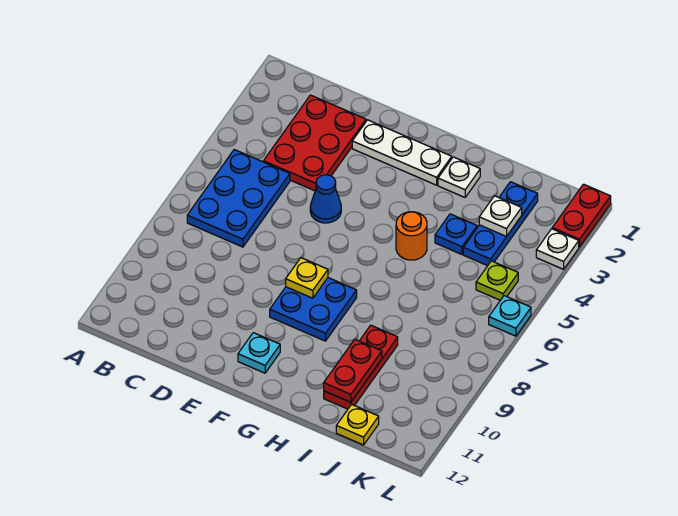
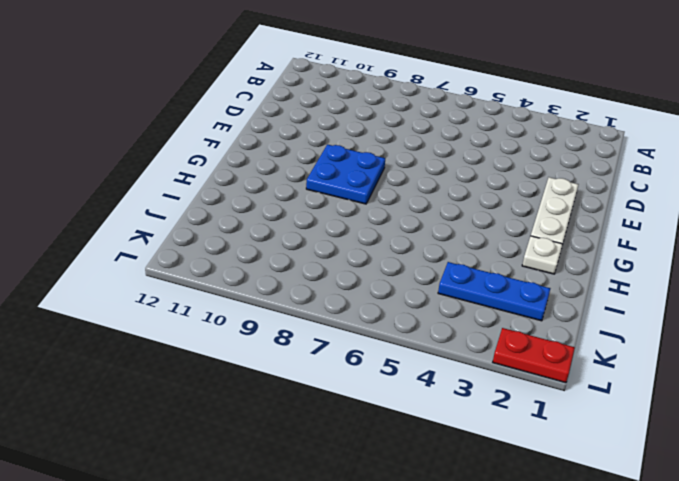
none -> blue 2x3 plate [187,150,290,247]
none -> red 2x3 plate [263,95,366,191]
none -> blue 1x1 cone [310,175,341,223]

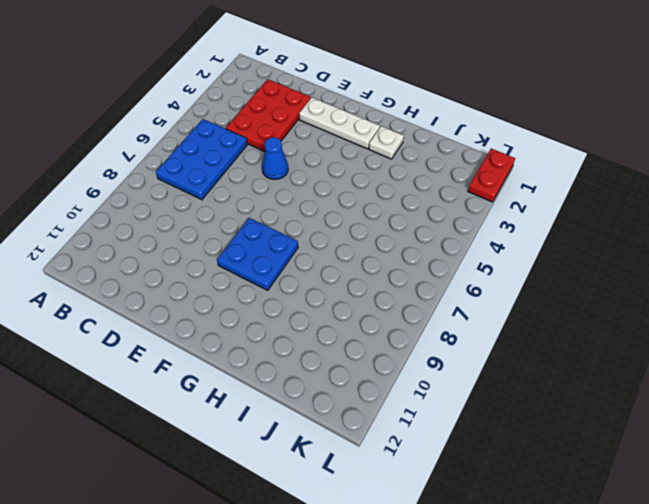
none -> cyan 1x1 plate [238,333,280,373]
none -> orange 1x1 round brick [396,212,427,260]
none -> blue 1x1 plate [435,214,477,254]

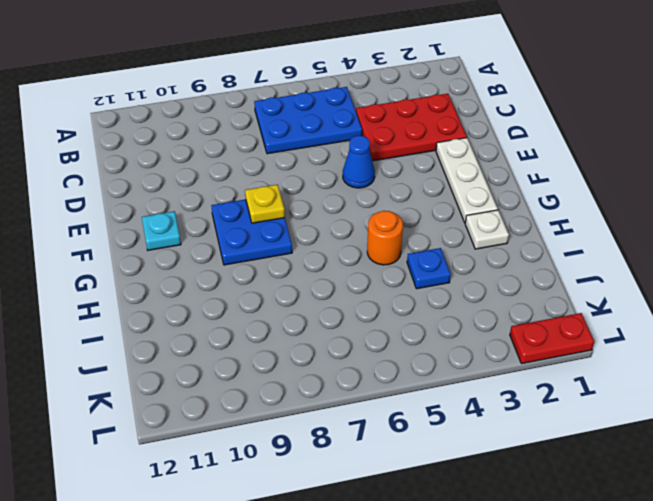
none -> red 1x3 plate [324,325,398,409]
none -> blue 1x3 plate [463,182,538,266]
none -> yellow 1x1 plate [336,404,379,445]

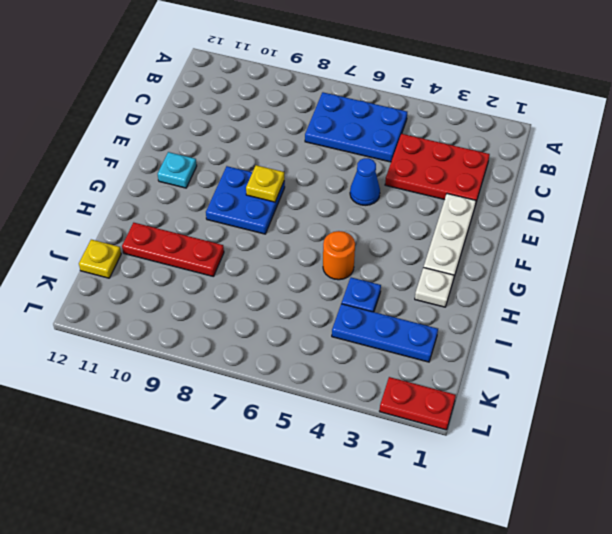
none -> lime 1x1 plate [476,261,518,300]
none -> white 1x1 plate [536,229,579,269]
none -> cyan 1x1 plate [489,296,531,336]

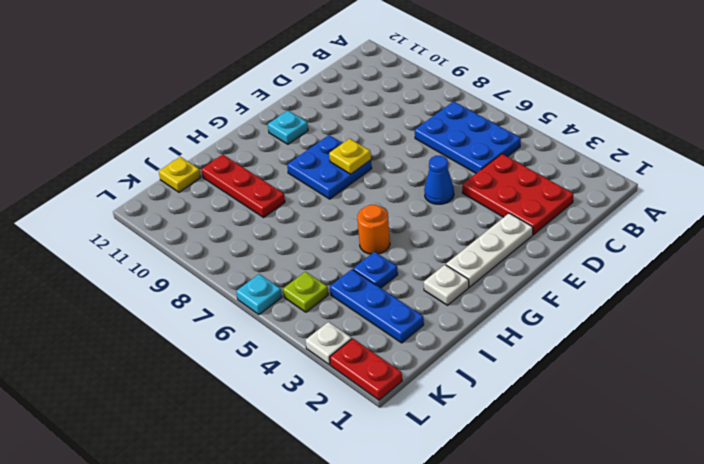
none -> red 1x2 plate [324,340,382,402]
none -> white 1x1 plate [479,196,522,237]

